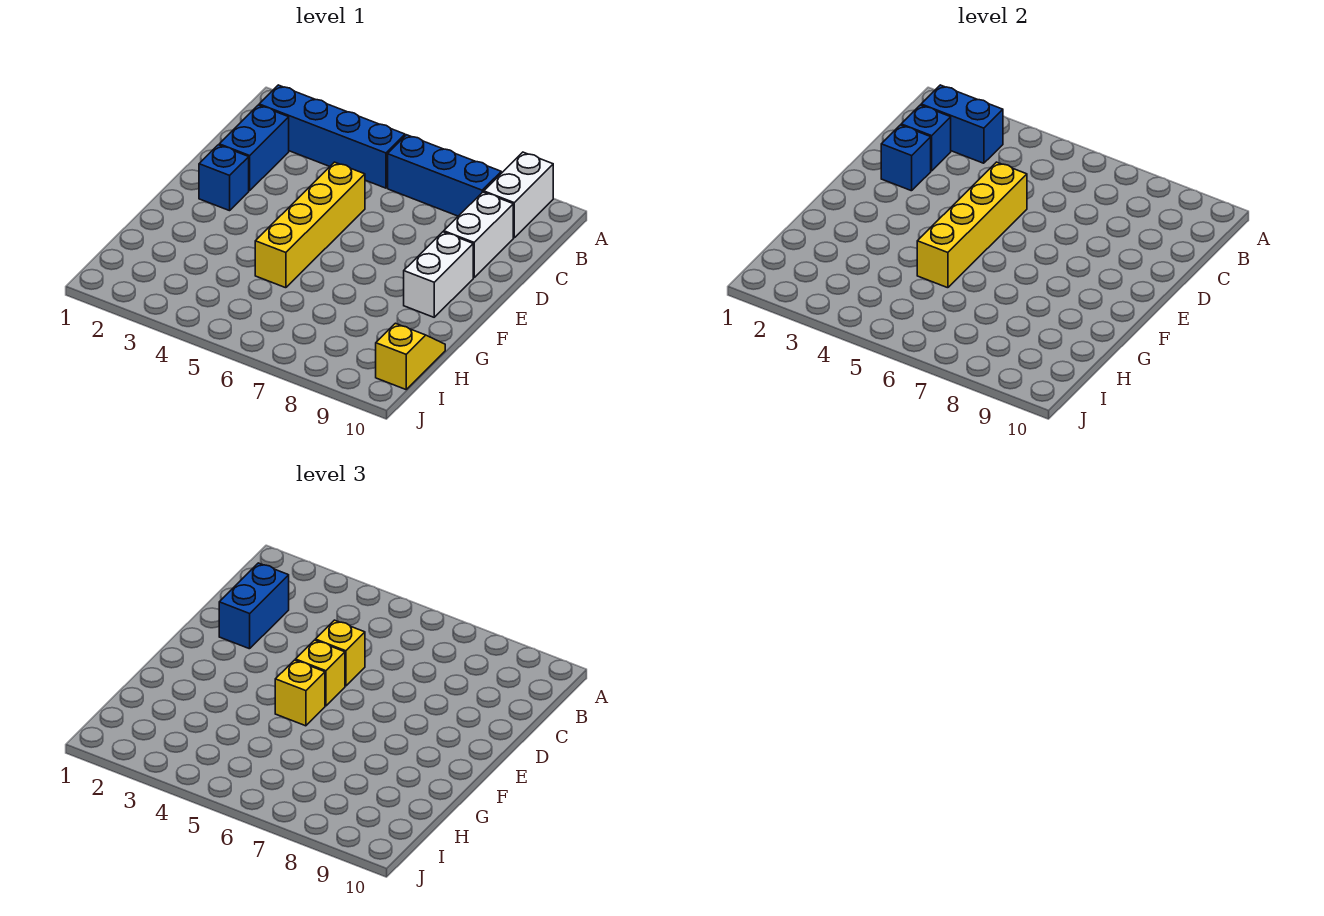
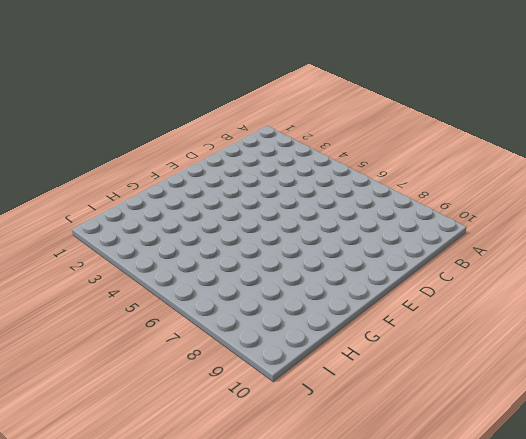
none -> white 1x2 brick [484,152,553,238]
none -> blue 1x4 brick [259,85,405,188]
none -> blue 1x3 brick [388,135,501,216]

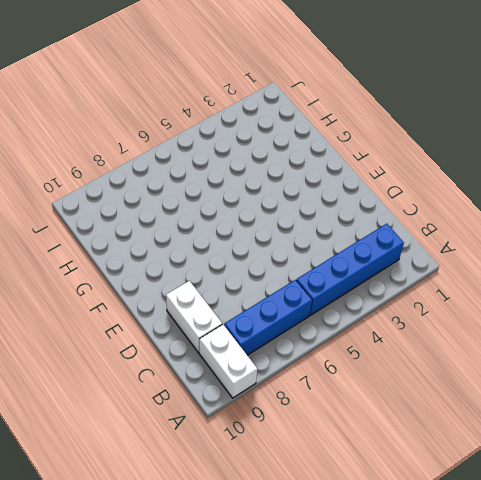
none -> blue 1x2 brick [219,105,289,191]
none -> yellow 1x4 brick [255,162,365,288]
none -> blue 1x1 brick [199,145,249,211]

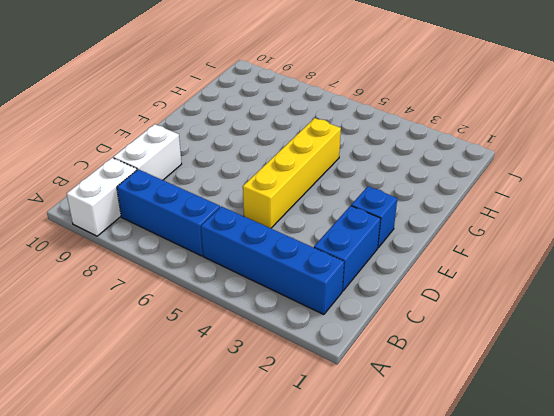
none -> white 1x2 brick [404,232,473,317]
none -> yellow 1x2 slope [376,323,445,389]
none -> blue 1x2 brick [921,85,1003,163]

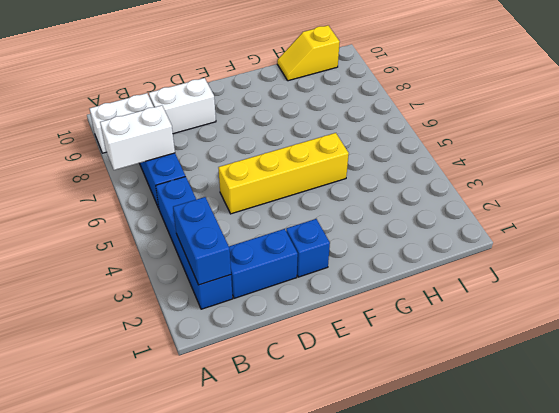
white 1x2 brick [100,105,175,170] -> white 1x2 brick moved to [404,232,473,317]
none -> blue 1x1 brick [901,105,951,171]
none -> blue 1x1 brick [881,125,931,191]
none -> yellow 1x4 brick [917,162,1027,288]

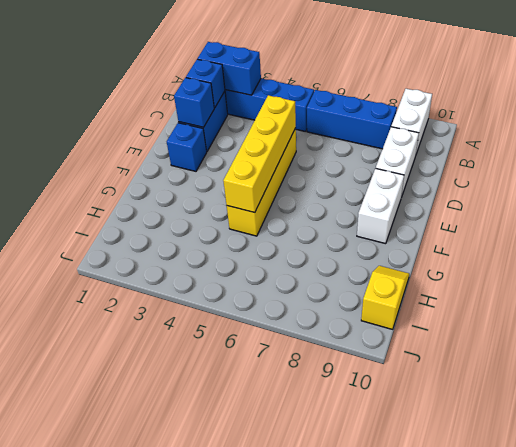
none -> blue 1x2 brick [219,563,289,649]
none -> yellow 1x1 brick [315,620,365,686]
none -> yellow 1x1 brick [295,640,345,706]

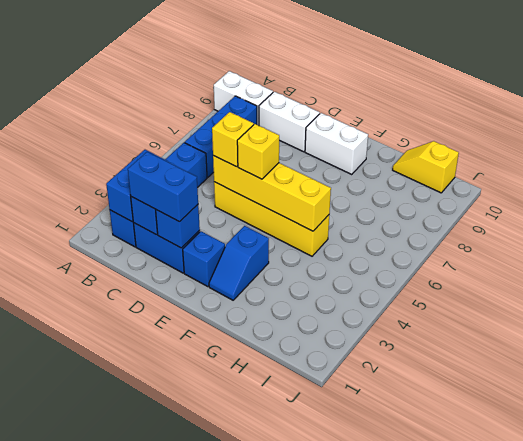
blue 1x2 slope [209,226,269,300] -> none
none -> yellow 1x1 brick [275,660,325,726]

